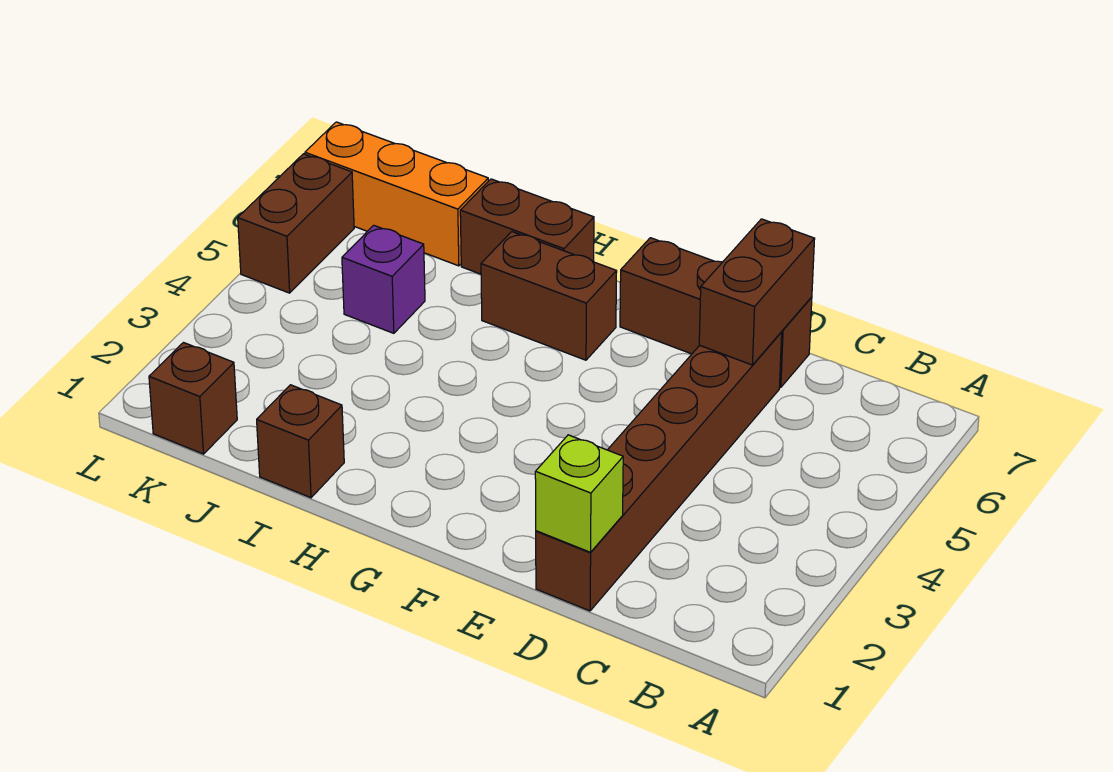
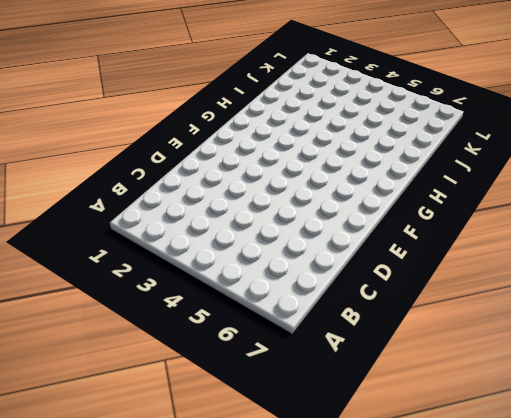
none -> brown 1x6 brick [536,332,782,611]
none -> brown 1x3 brick [620,238,812,388]

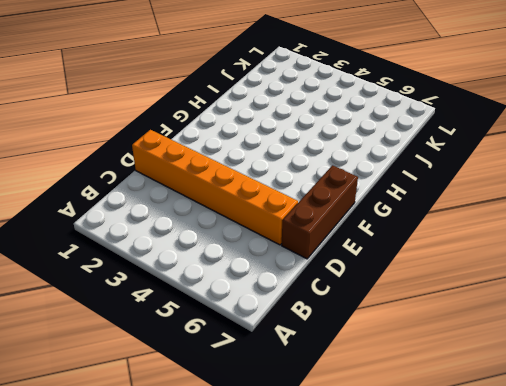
orange 1x6 brick [132,130,298,245] -> brown 1x6 brick [536,332,782,611]
none -> brown 1x2 brick [481,232,617,360]
none -> brown 1x2 brick [460,179,594,274]

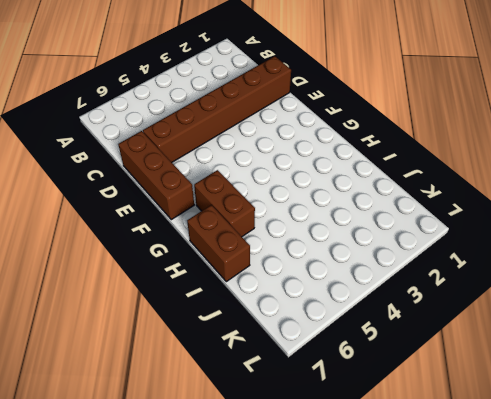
none -> brown 1x1 brick [257,385,344,498]
none -> purple 1x1 brick [342,225,425,333]

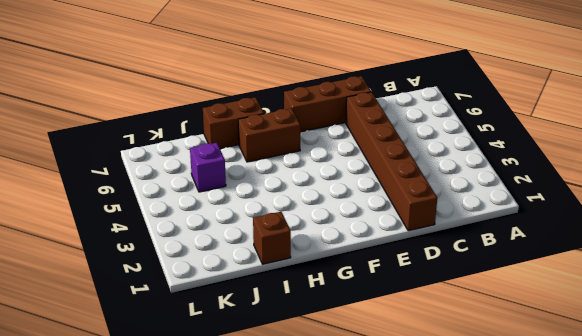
none -> orange 1x3 brick [305,122,488,266]
none -> brown 1x1 brick [149,343,237,454]

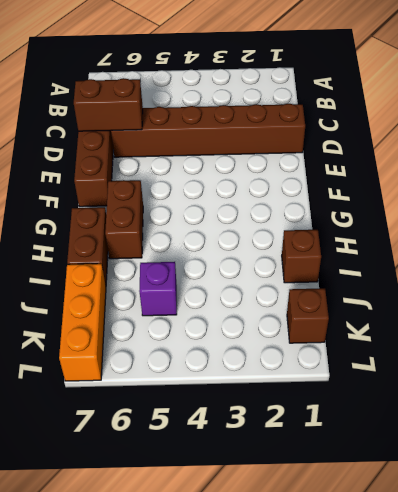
none -> brown 1x2 brick [238,154,354,293]
none -> lime 1x1 brick [535,435,623,552]

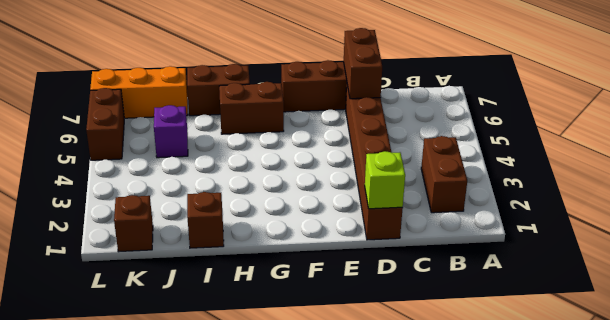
brown 1x2 brick [421,136,467,213] -> none

